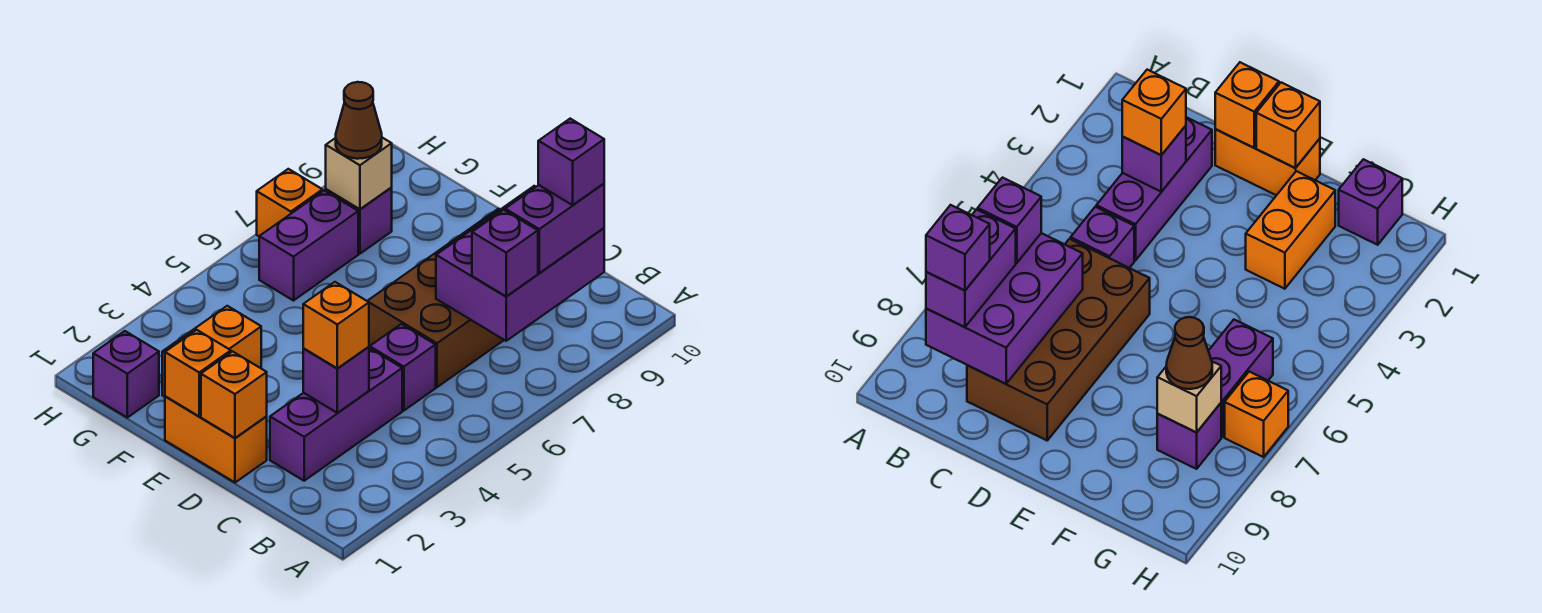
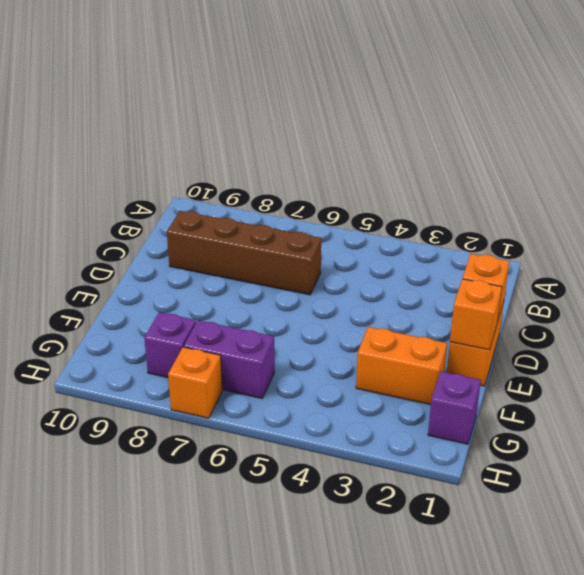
brown 1x4 brick [167,211,321,295] -> brown 2x4 brick [368,209,504,387]
none -> purple 1x3 brick [270,348,402,481]
none -> purple 1x1 brick [370,324,436,411]
none -> purple 2x3 brick [436,186,604,341]

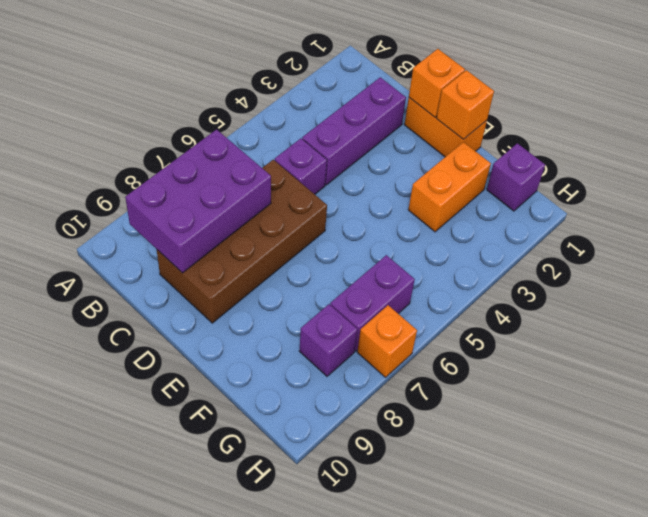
none -> purple 1x1 brick [303,347,369,413]
none -> tan 1x1 brick [326,138,392,209]
none -> purple 1x1 brick [472,210,538,296]

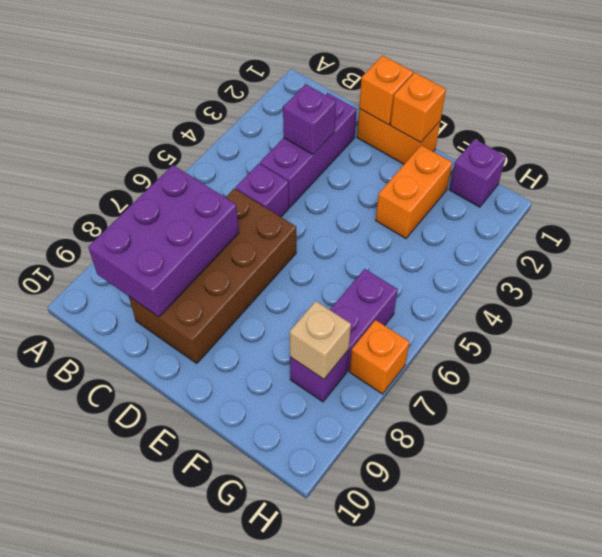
none -> purple 1x1 brick [472,210,538,296]
none -> purple 1x2 brick [505,184,604,273]
none -> orange 1x1 brick [303,282,369,368]

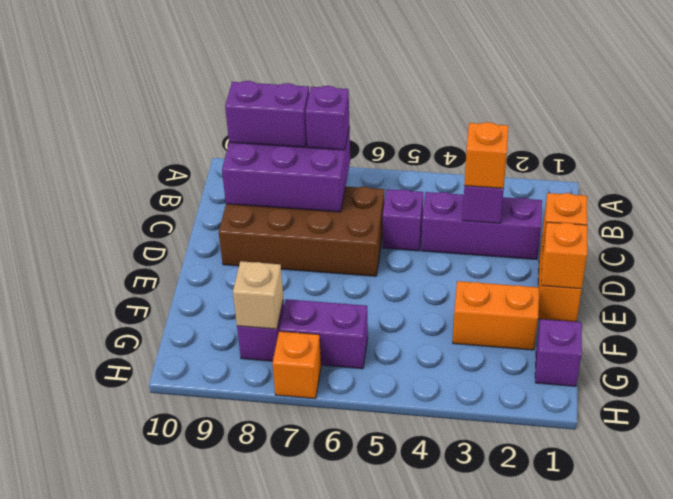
none -> brown 1x1 cone [336,82,382,159]
none -> purple 1x1 brick [538,119,604,205]

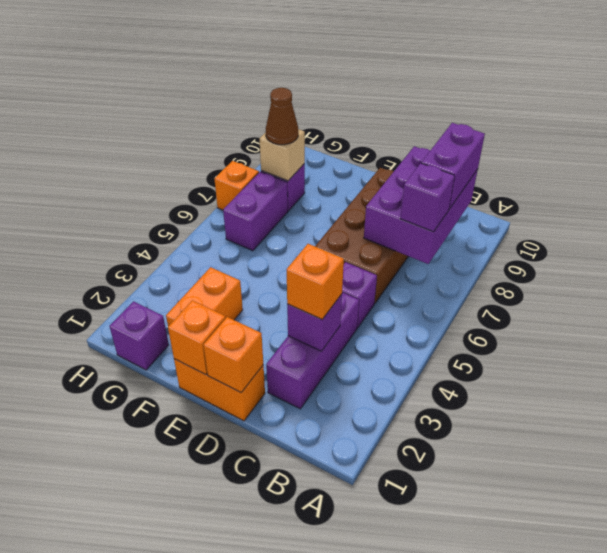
none -> purple 1x1 brick [538,119,604,205]

